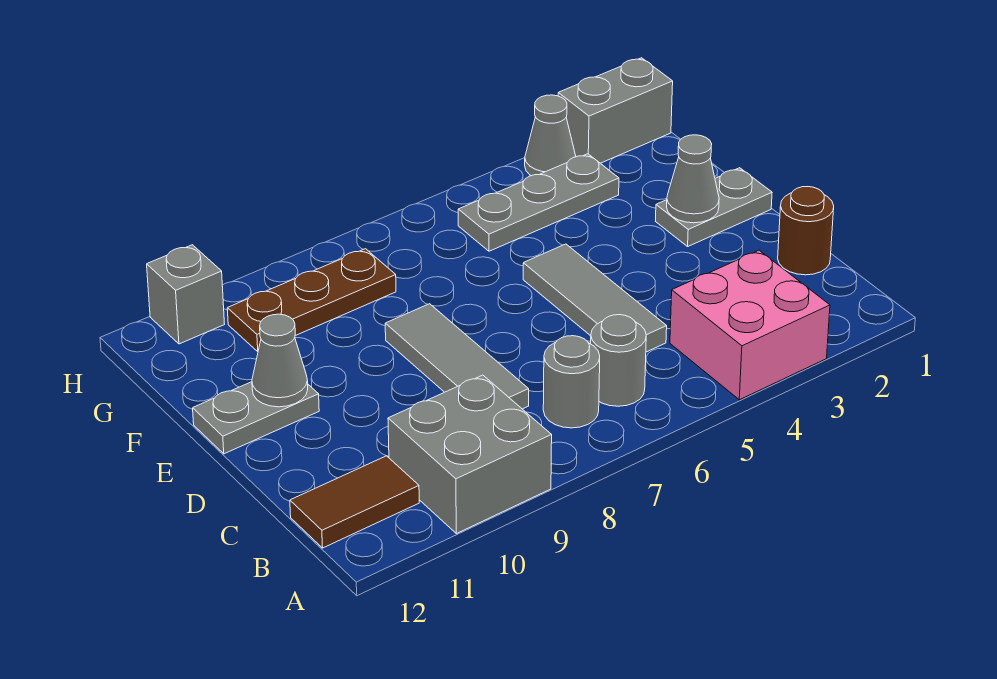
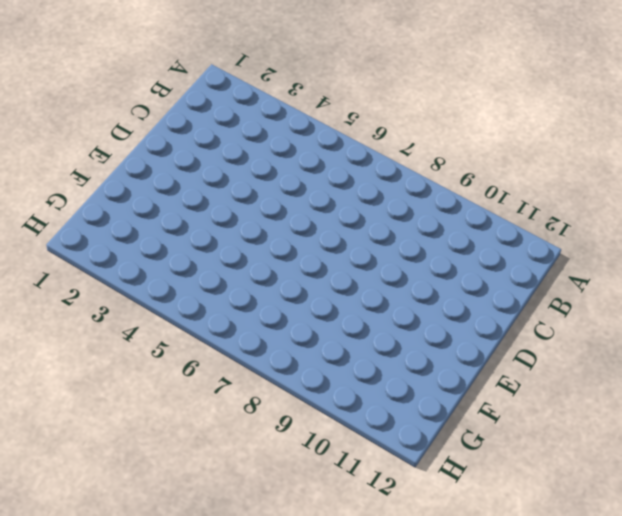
none -> pink 2x2 brick [670,250,830,400]
none -> grey 2x2 brick [388,375,552,534]
none -> grey 1x1 round brick [591,315,646,406]

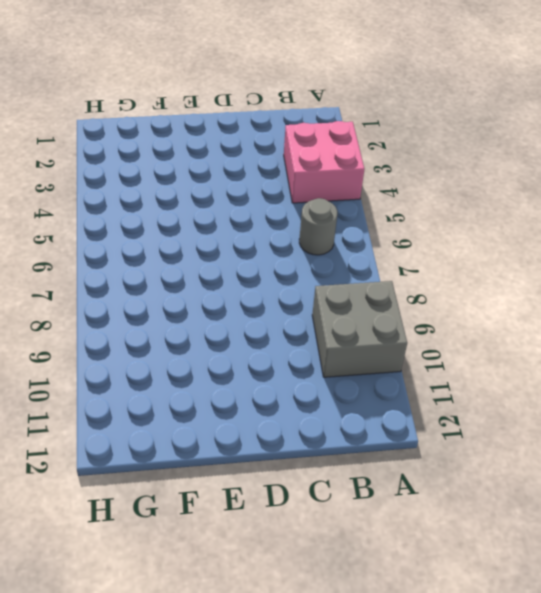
none -> grey 1x1 round brick [543,336,600,428]
none -> brown 1x2 tile [290,456,419,548]
none -> brown 1x1 round brick [778,187,834,275]

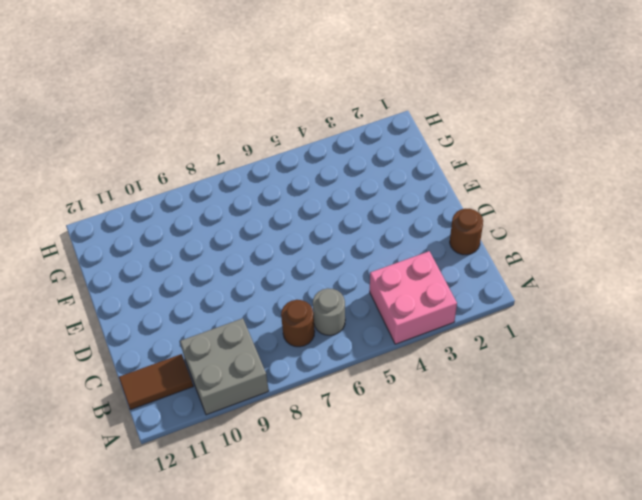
brown 1x1 round brick [281,300,315,347] -> grey 1x1 round brick [543,336,600,428]
none -> grey 1x3 tile [523,244,667,352]
none -> grey 1x3 tile [385,304,529,409]
none -> grey 1x2 plate [656,168,772,246]

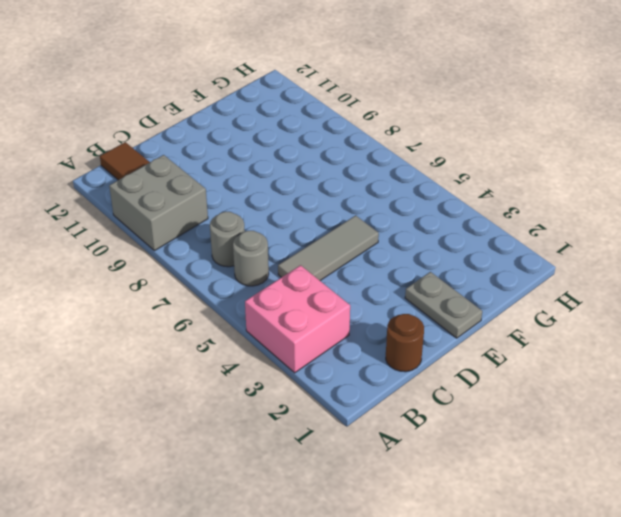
none -> grey 1x3 tile [385,304,529,409]
none -> grey 1x2 plate [193,382,319,454]
none -> grey 1x3 plate [458,154,619,251]

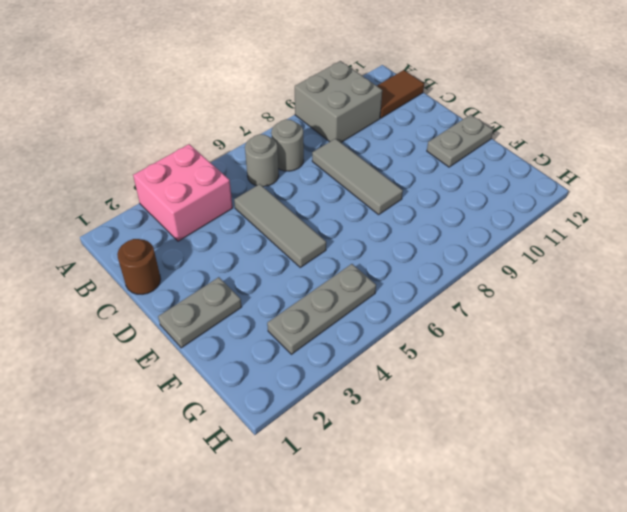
none -> brown 1x3 plate [227,249,396,352]
none -> grey 1x2 brick [558,58,673,163]
none -> grey 1x1 cone [525,95,576,176]

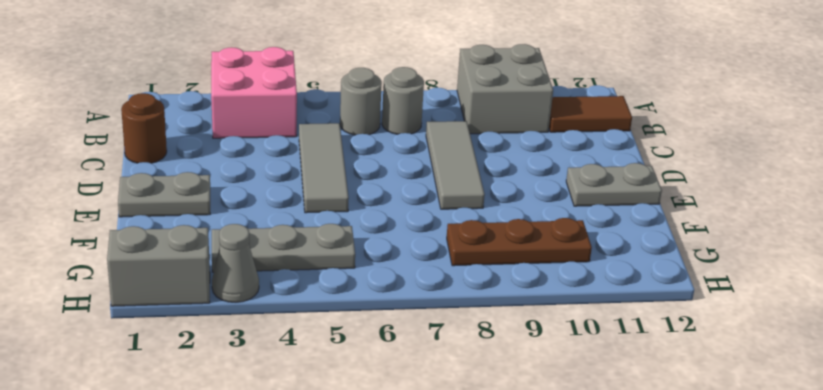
none -> grey 1x1 brick [147,245,224,344]
none -> grey 1x1 cone [667,135,719,223]
none -> grey 1x1 cone [252,314,308,407]

